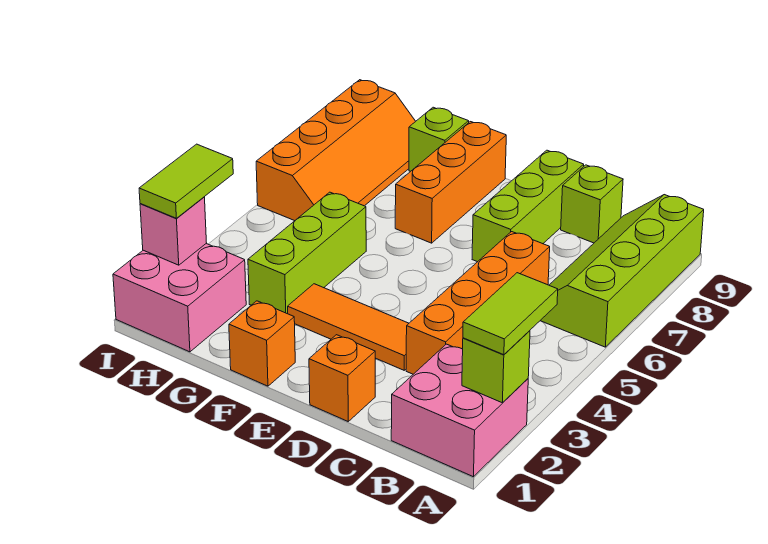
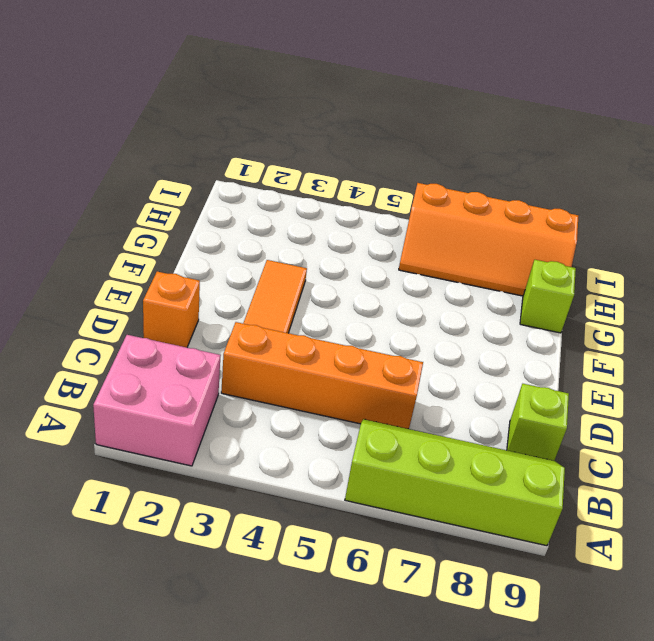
none -> lime 1x3 brick [472,150,584,262]
none -> orange 1x1 brick [229,301,295,386]
none -> orange 1x3 brick [395,122,506,243]

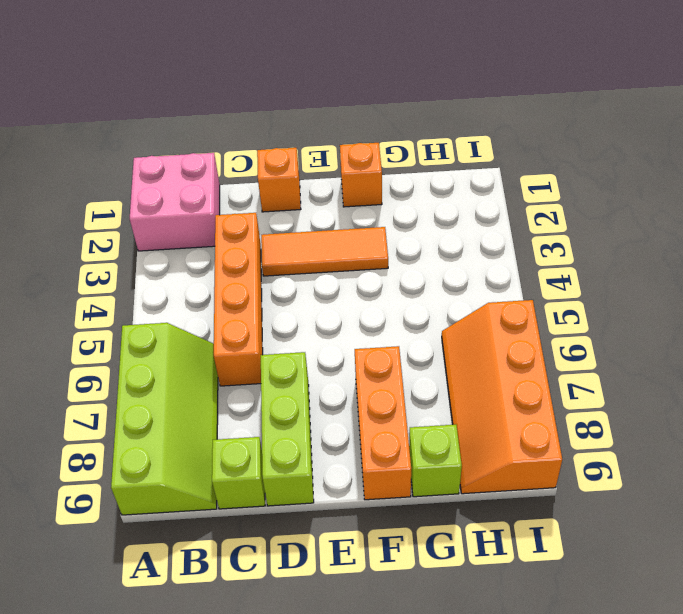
none -> lime 1x3 brick [248,192,366,314]
none -> pink 2x2 brick [113,243,246,352]
none -> lime 1x1 brick [462,331,530,403]

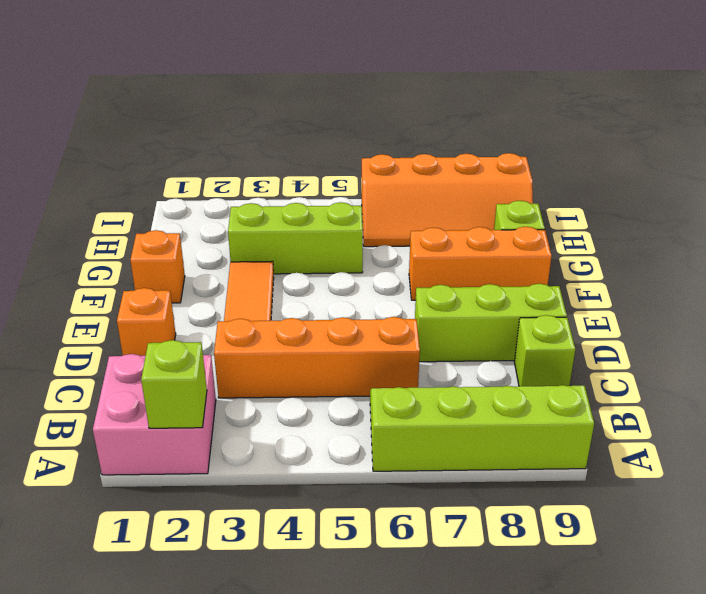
none -> pink 2x2 brick [113,243,246,352]
none -> pink 1x1 brick [140,197,206,265]
none -> lime 1x2 tile [463,273,558,355]

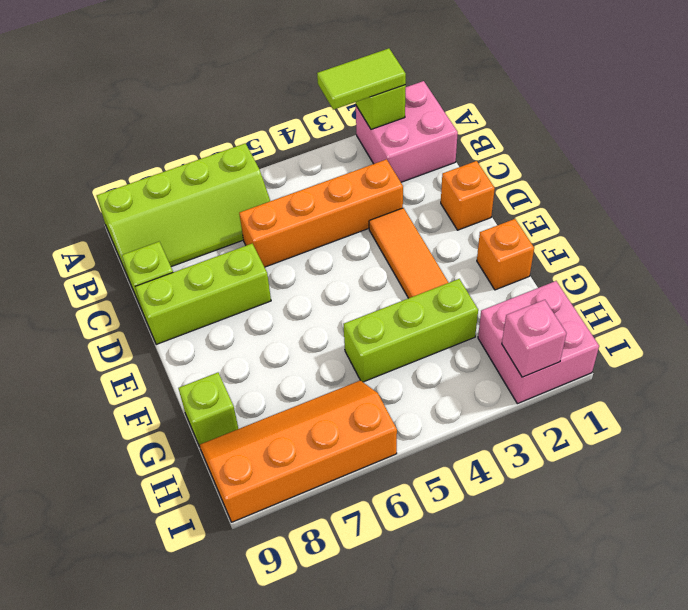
none -> orange 1x3 brick [395,122,506,243]
none -> lime 1x2 tile [139,144,233,218]

